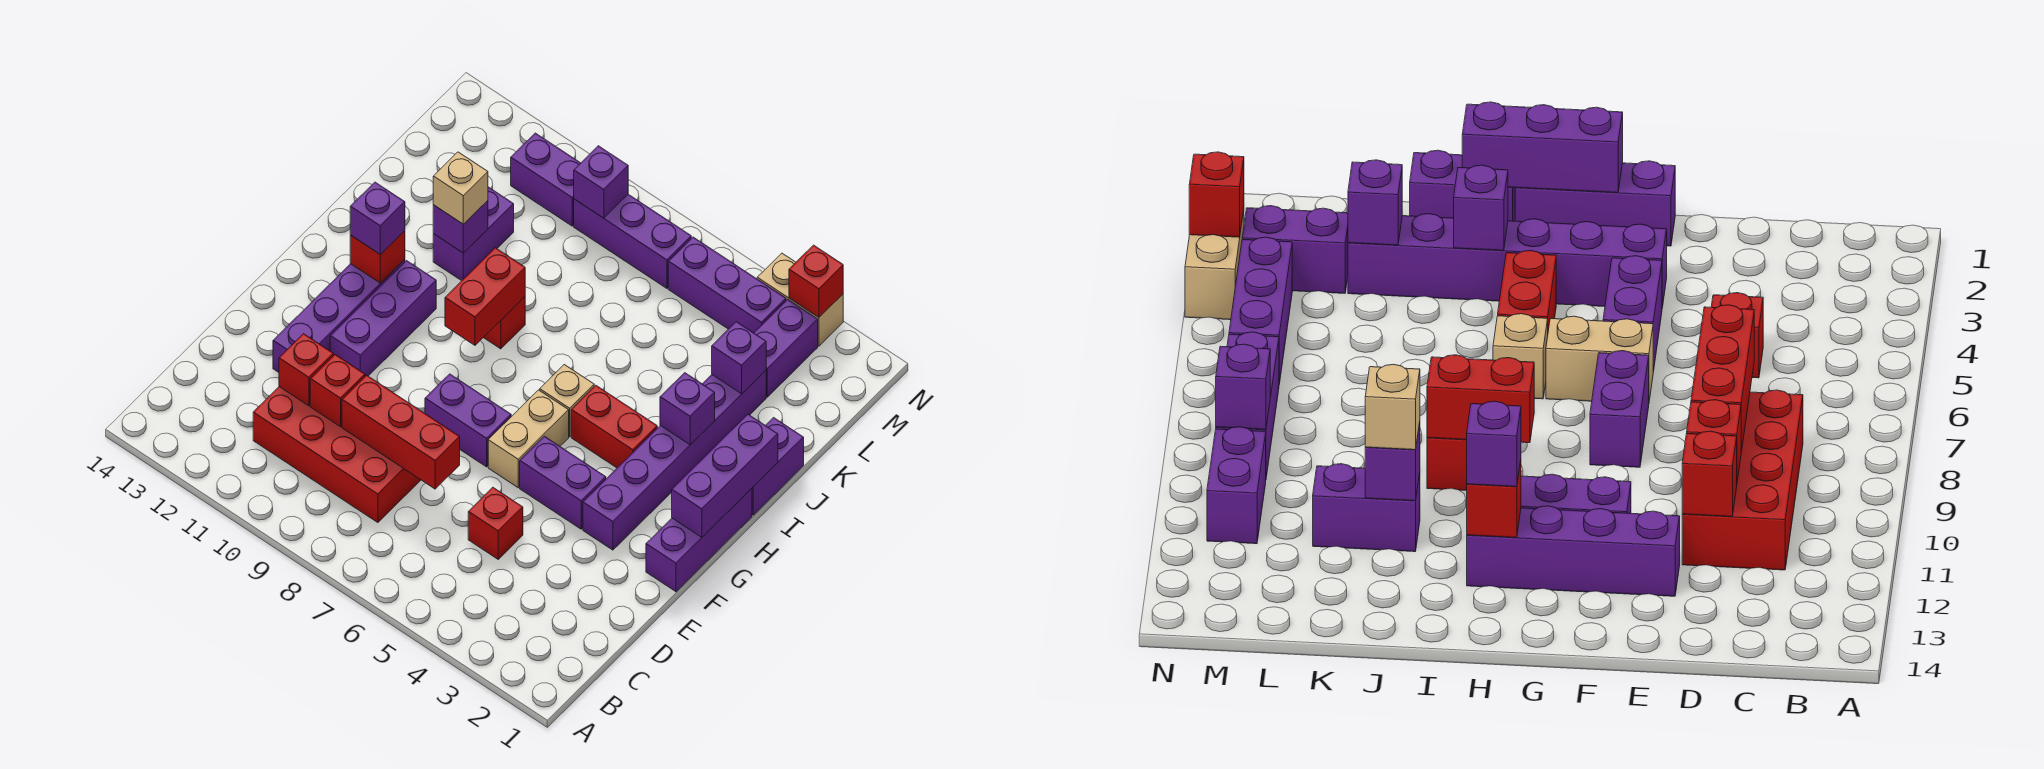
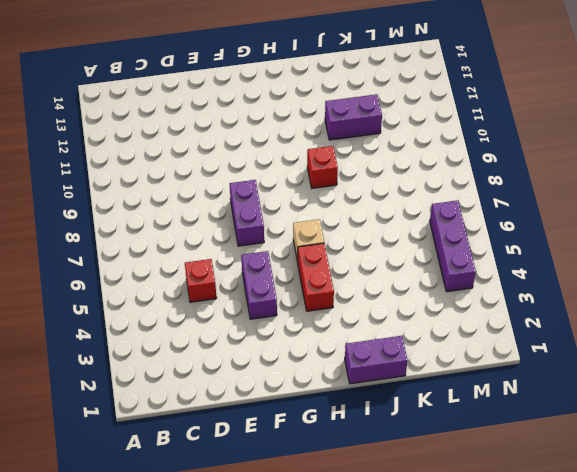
none -> red 2x4 brick [253,387,421,523]
none -> purple 1x4 brick [273,260,405,372]
none -> purple 1x3 brick [646,488,752,592]
none -> purple 1x6 brick [583,371,766,550]

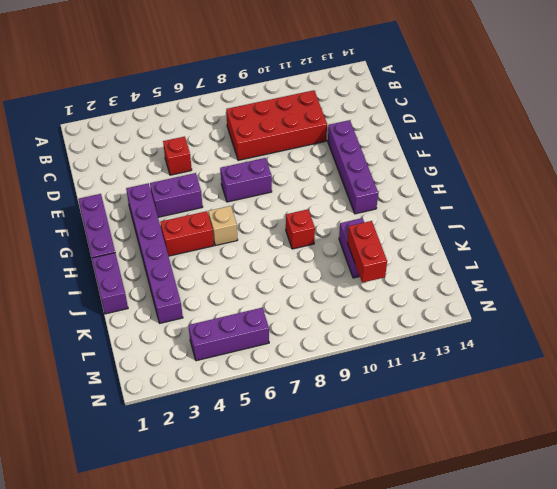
red 1x2 brick [347,221,387,283] -> red 1x2 brick moved to [445,248,525,345]
none -> tan 1x2 brick [488,390,569,488]
none -> purple 1x3 brick [330,261,436,376]
none -> purple 1x2 brick [754,299,818,397]
none -> purple 1x3 brick [574,194,691,288]

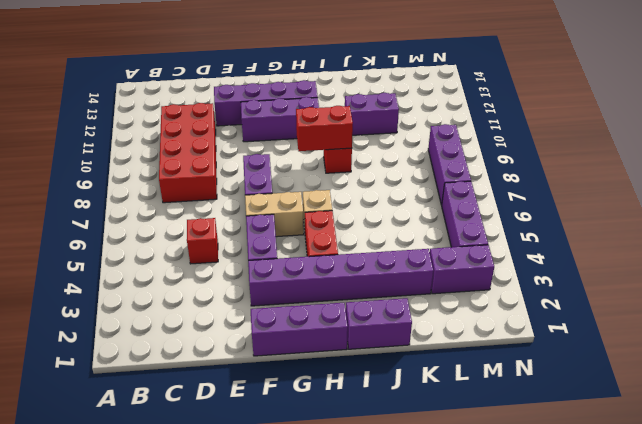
none -> purple 1x2 brick [511,133,580,226]
none -> tan 1x2 brick [757,253,843,346]
none -> red 1x3 brick [342,375,460,489]
none -> red 1x1 brick [310,355,365,427]

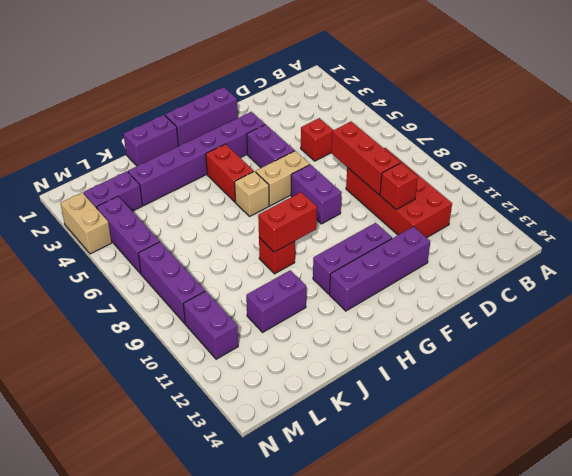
none -> red 1x1 brick [279,334,333,406]
none -> purple 1x3 brick [672,414,778,537]
none -> red 1x1 brick [350,231,405,283]
none -> purple 1x1 brick [660,373,715,445]

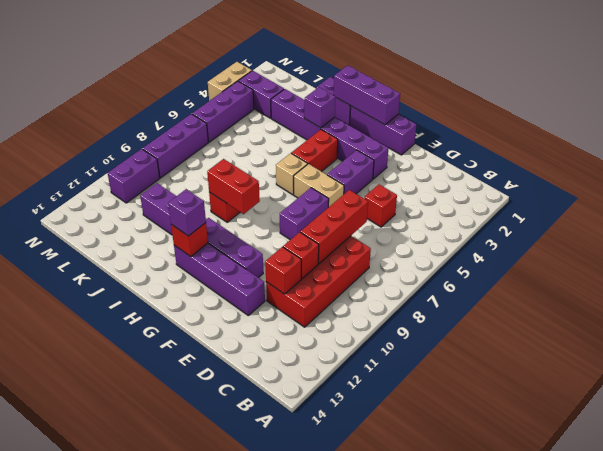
none -> purple 1x1 brick [433,201,488,253]
none -> purple 1x1 brick [712,322,766,394]
none -> purple 1x1 brick [574,146,628,218]
none -> red 1x1 brick [789,245,843,317]

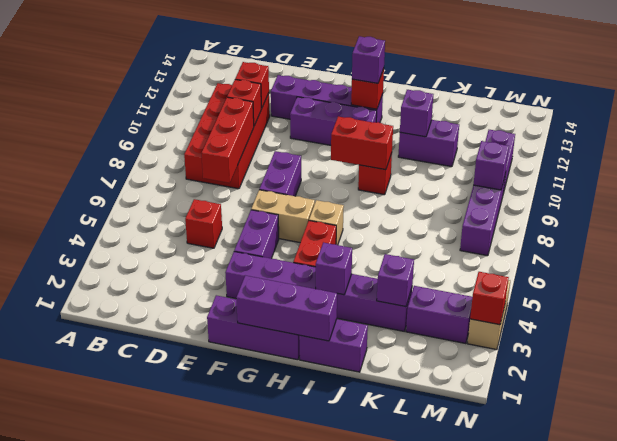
none -> purple 1x3 brick [668,237,786,333]
none -> tan 1x1 brick [433,152,488,224]

